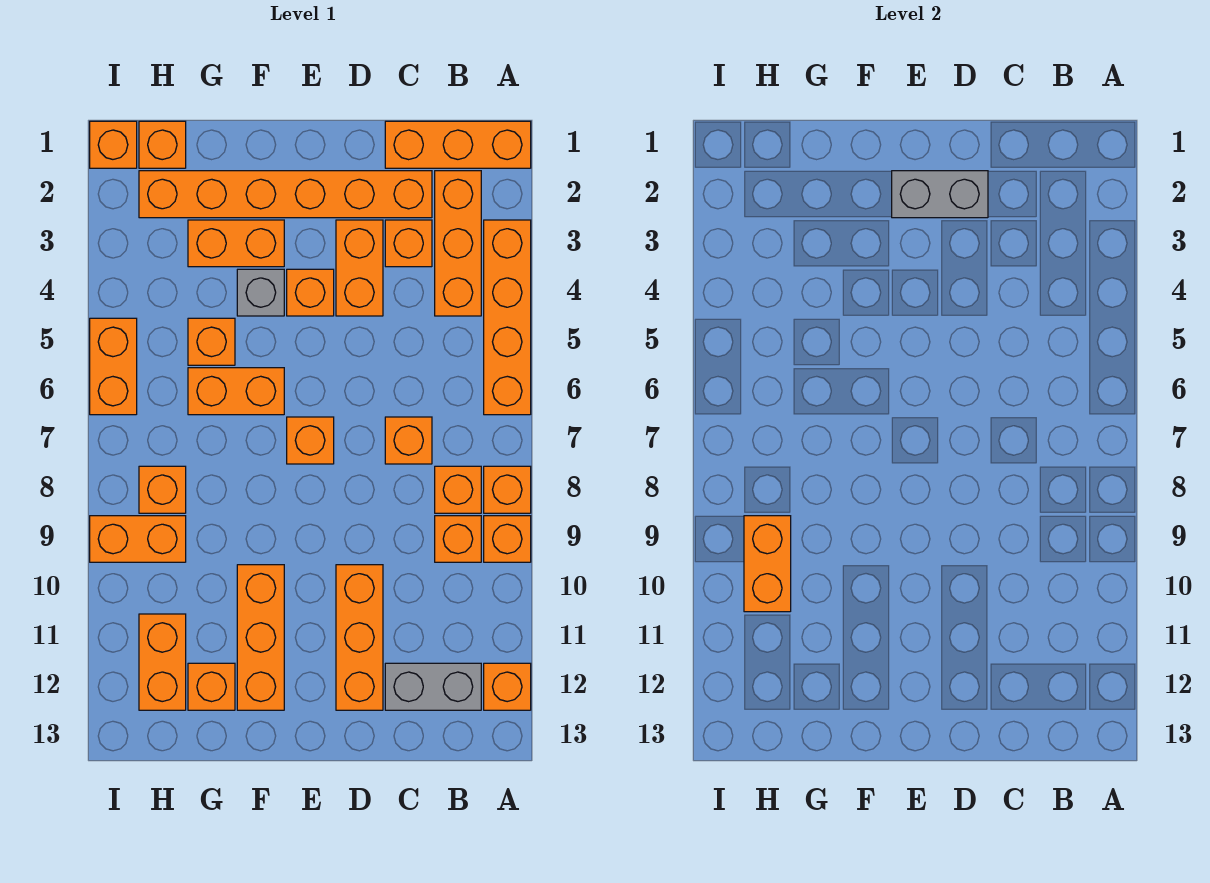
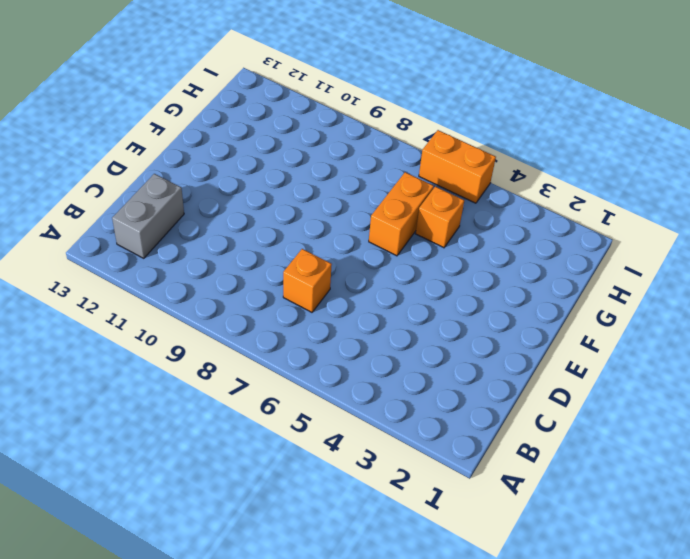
none -> orange 1x3 brick [385,121,531,168]
none -> orange 1x4 brick [484,220,531,415]
none -> orange 1x1 brick [484,466,531,513]
none -> orange 1x1 brick [484,516,531,562]

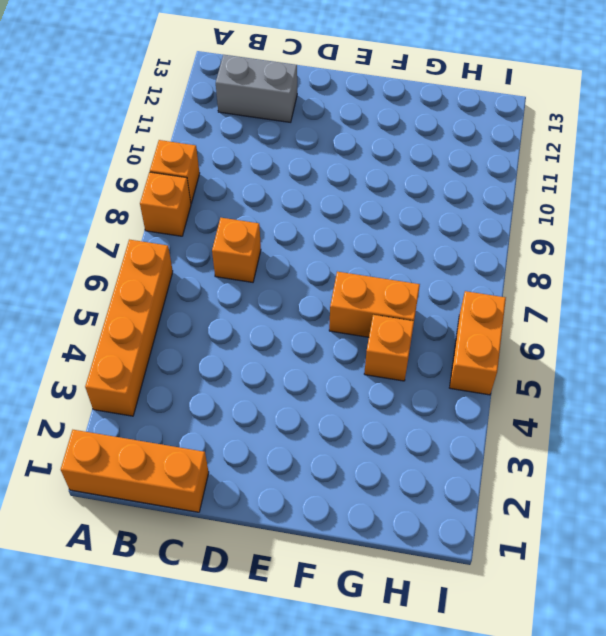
none -> orange 1x1 brick [484,663,531,710]
none -> orange 1x3 brick [435,171,481,316]
none -> orange 1x1 brick [435,466,481,513]
none -> orange 1x1 brick [435,516,481,562]

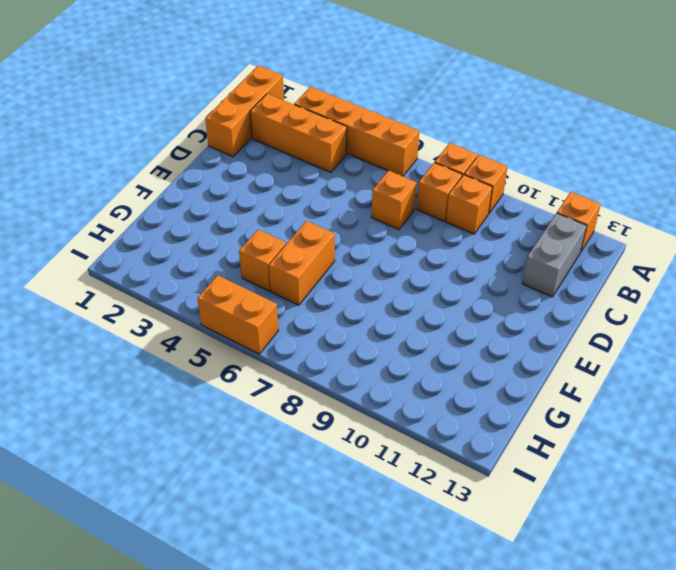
none -> orange 1x6 brick [139,171,432,218]
none -> orange 1x1 brick [385,220,432,267]
none -> orange 1x2 brick [336,220,383,316]
none -> orange 1x3 brick [336,565,383,710]

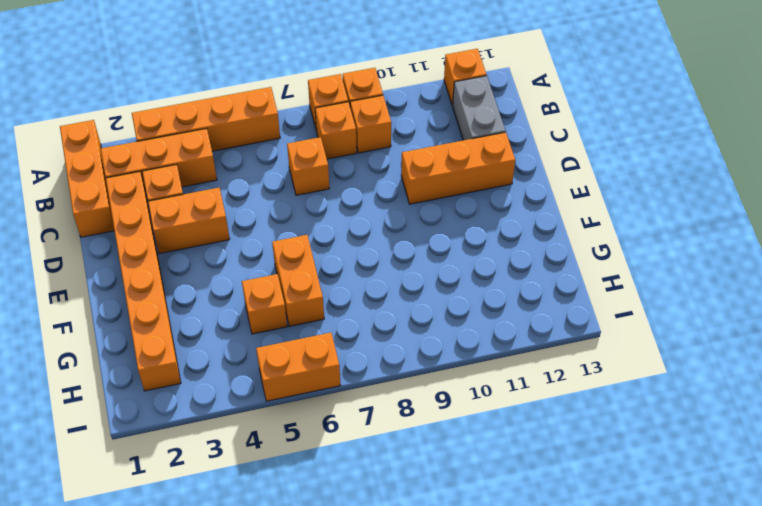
none -> orange 1x1 brick [287,269,334,316]
none -> orange 1x1 brick [287,417,334,464]
none -> orange 1x2 brick [188,220,284,267]
none -> grey 1x1 brick [237,269,284,316]

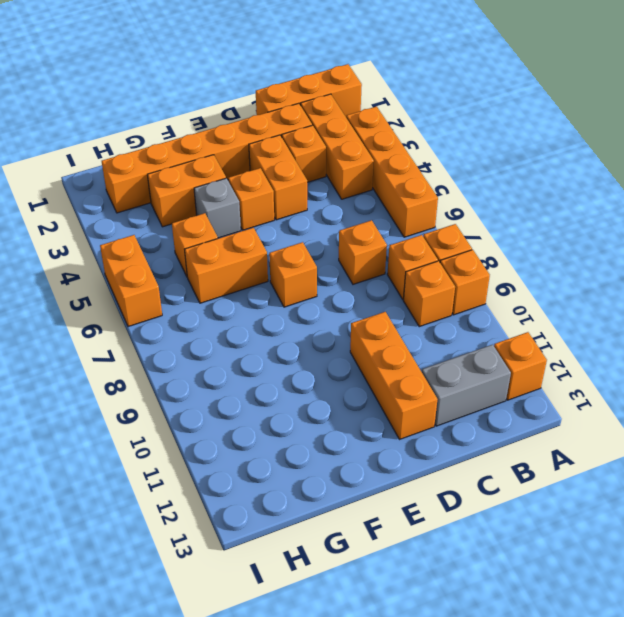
none -> orange 1x3 brick [237,565,284,710]
none -> orange 1x1 brick [188,663,235,710]
none -> orange 1x1 brick [139,121,186,168]
none -> orange 1x1 brick [139,466,186,513]

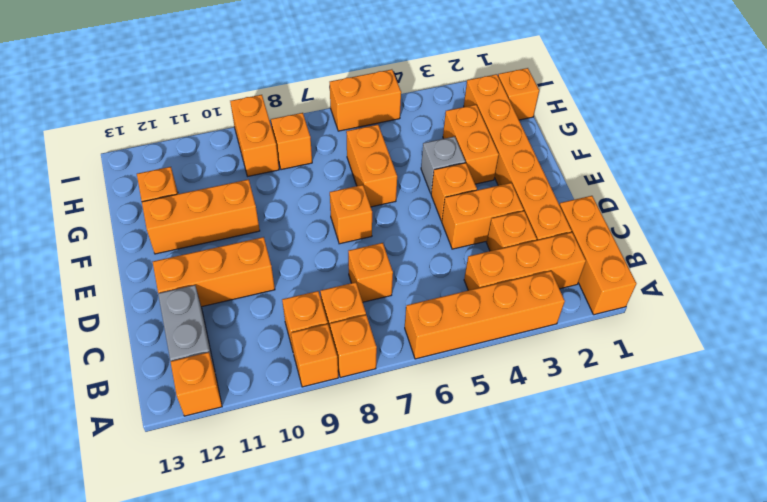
none -> orange 1x1 brick [188,318,235,365]
none -> orange 1x2 brick [139,614,186,710]
none -> orange 1x1 brick [90,121,137,168]
none -> grey 1x2 brick [892,171,988,218]

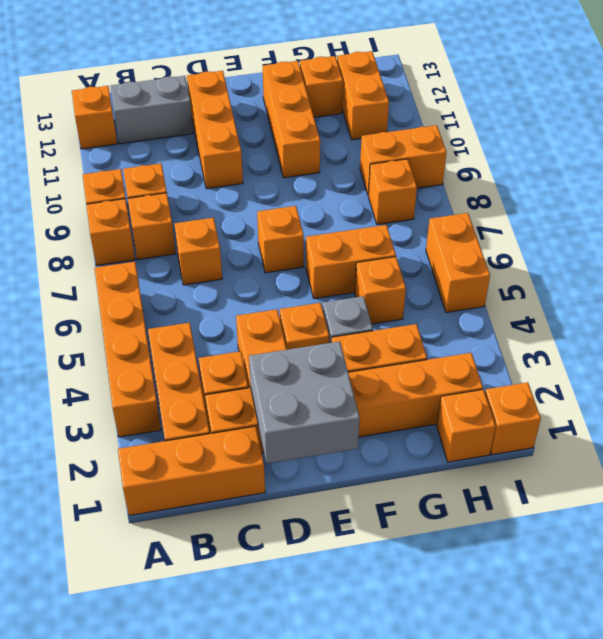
grey 2x2 brick [249,341,360,463] -> grey 1x2 brick [892,171,988,218]
none -> orange 1x2 brick [744,516,791,612]

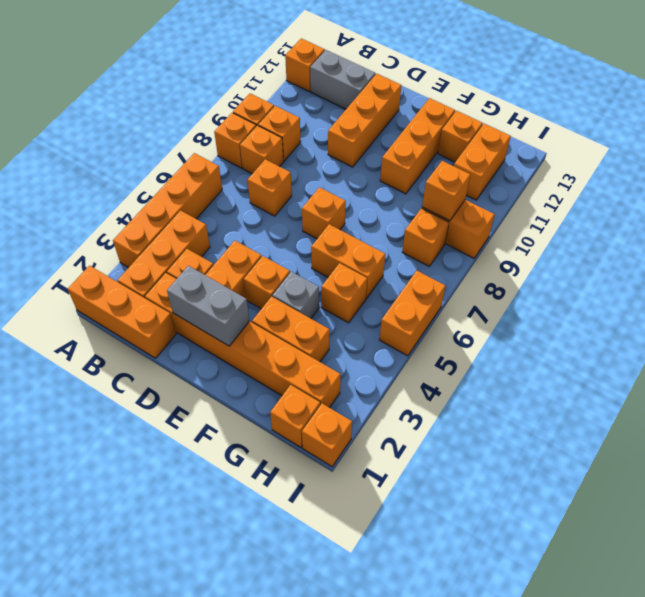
orange 1x1 brick [422,161,470,221] -> orange 1x2 brick [744,516,791,612]

